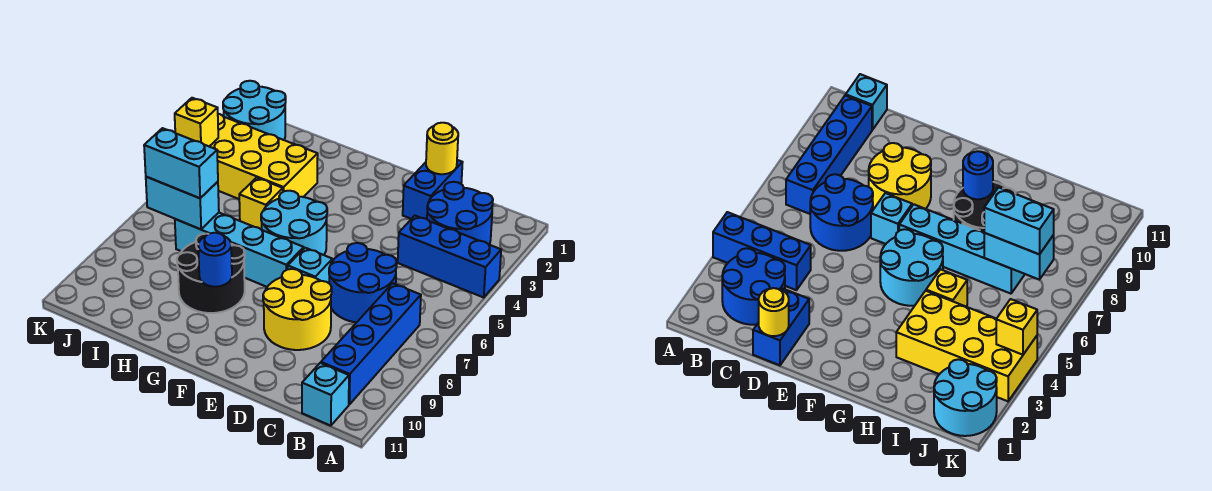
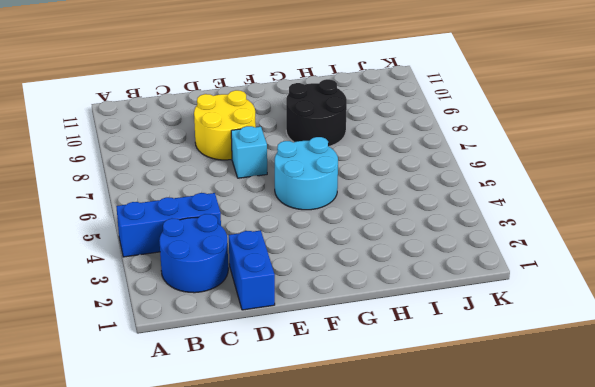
none -> blue 1x4 brick [321,283,421,404]
none -> cyan 1x1 brick [302,363,349,426]
none -> blue 2x2 round brick [329,243,397,322]

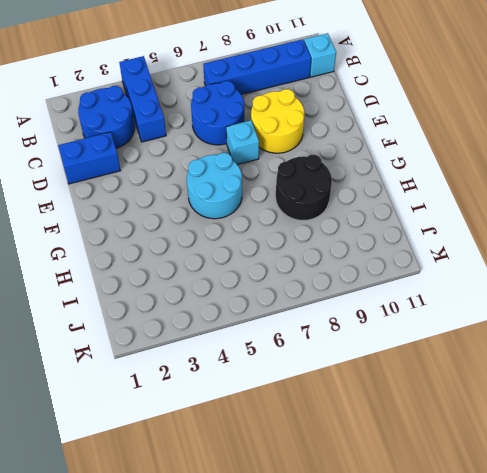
none -> cyan 1x4 brick [175,213,304,287]
none -> yellow 2x4 brick [209,114,318,199]
none -> yellow 1x1 brick [239,178,283,230]

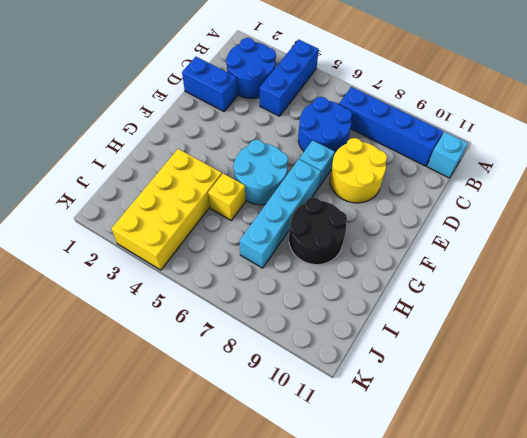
none -> cyan 2x2 round brick [223,81,286,140]
none -> yellow 1x1 round brick [426,123,458,174]
none -> blue 1x1 round brick [198,233,232,287]

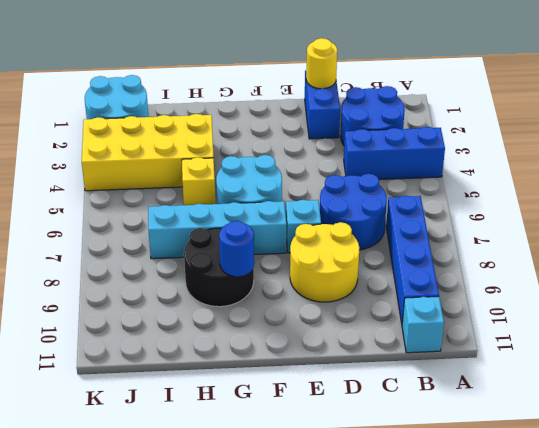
none -> cyan 1x2 brick [146,177,219,229]
none -> yellow 1x1 brick [175,98,218,146]
none -> cyan 1x2 brick [144,128,218,198]

